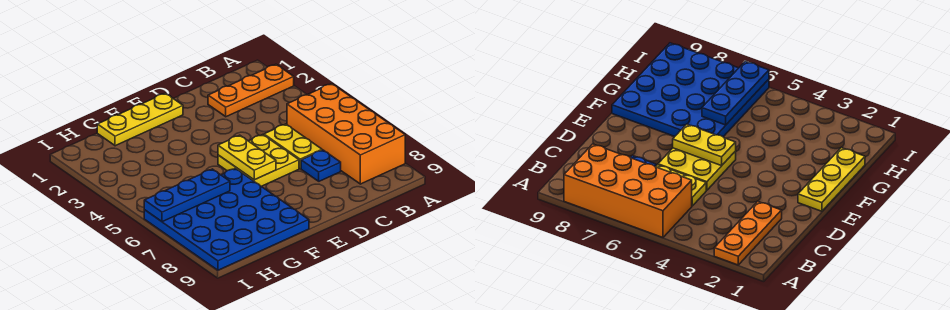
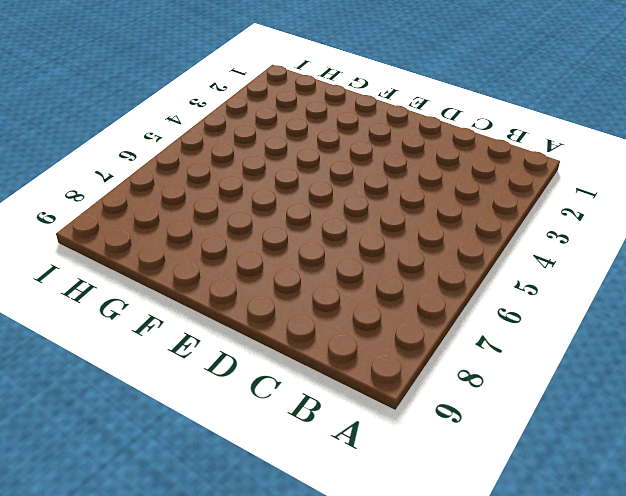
none -> orange 1x3 plate [208,64,294,117]
none -> orange 2x4 brick [287,84,405,184]

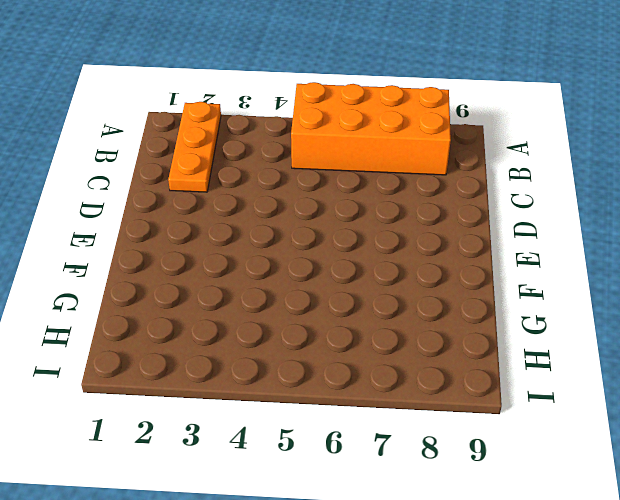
none -> yellow 1x2 plate [264,124,322,168]
none -> blue 1x1 plate [301,150,341,181]

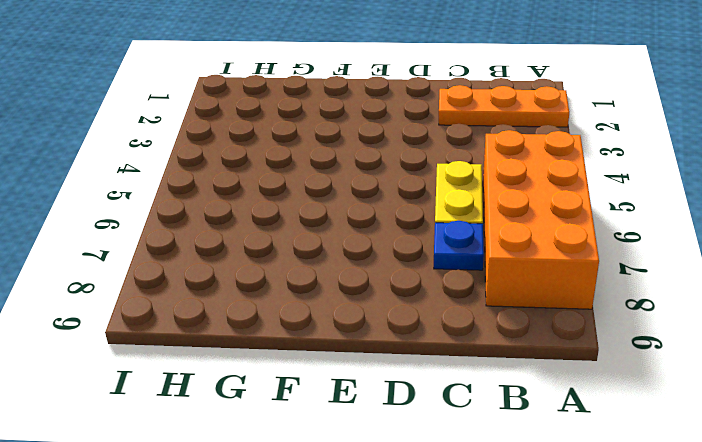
none -> yellow 2x2 plate [218,135,299,186]
none -> yellow 1x3 plate [97,93,183,146]

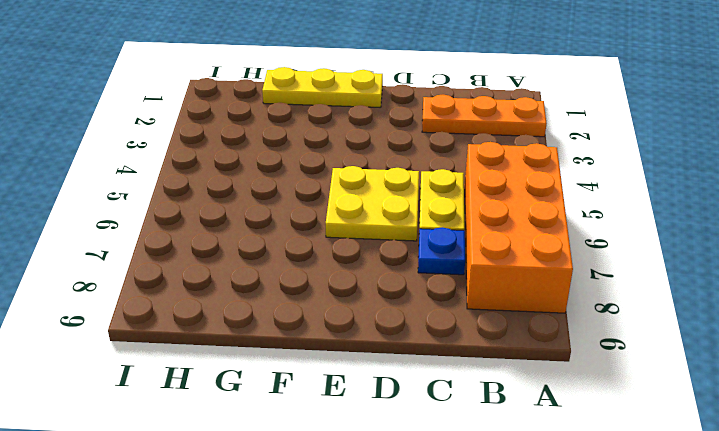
none -> blue 4x4 plate [144,168,309,270]
none -> yellow 1x2 plate [218,135,276,180]

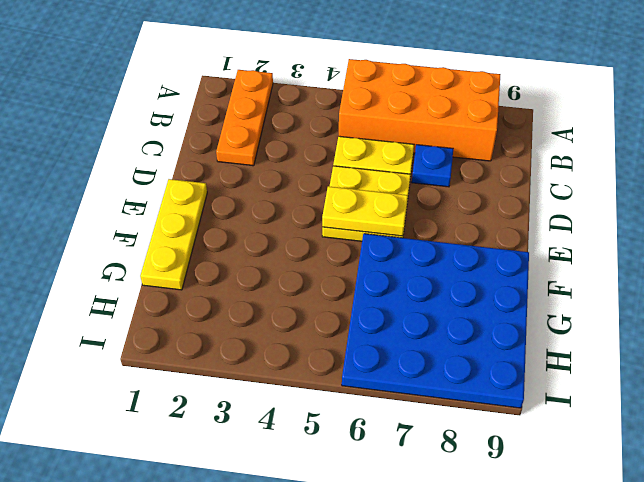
none -> blue 1x3 plate [144,169,230,222]

